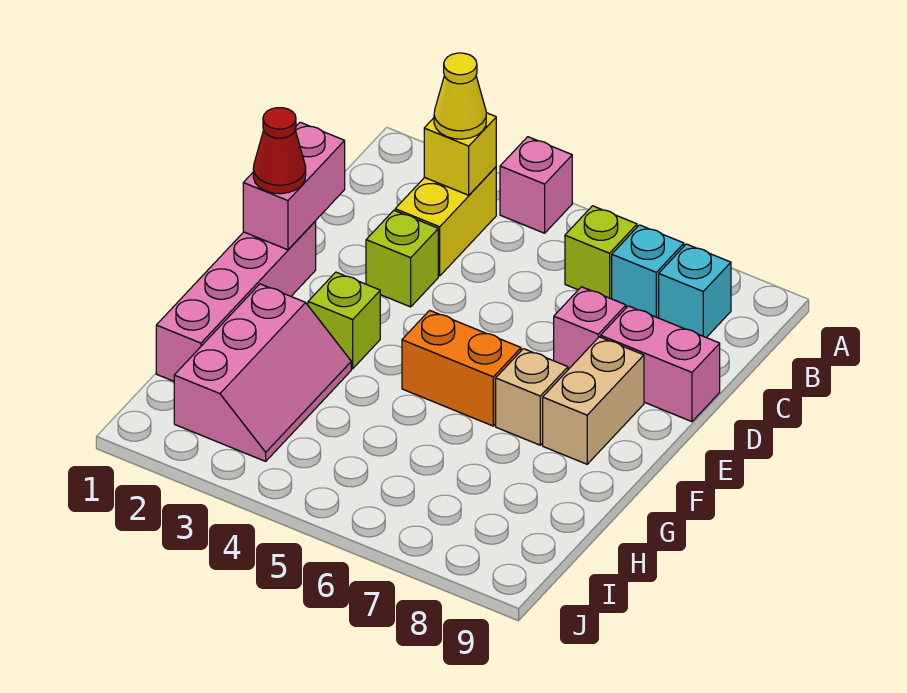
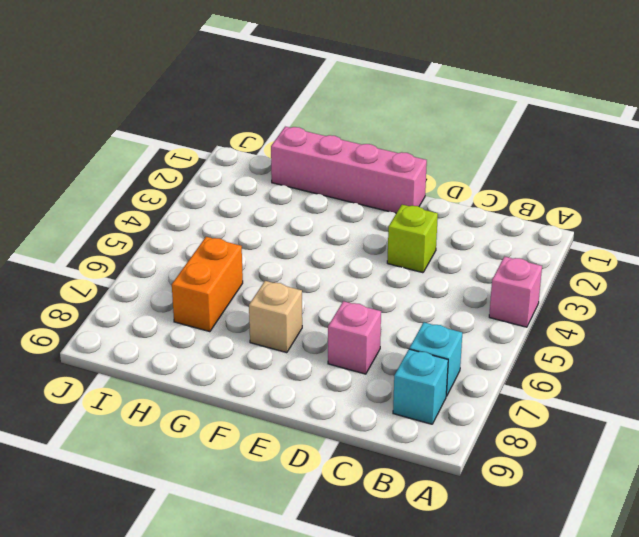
orange 1x2 brick [172,237,243,332] -> orange 1x2 brick moved to [402,310,521,426]
none -> yellow 1x2 brick [395,167,496,276]
none -> lime 1x1 brick [565,206,637,299]
none -> pink 1x2 brick [601,306,720,422]

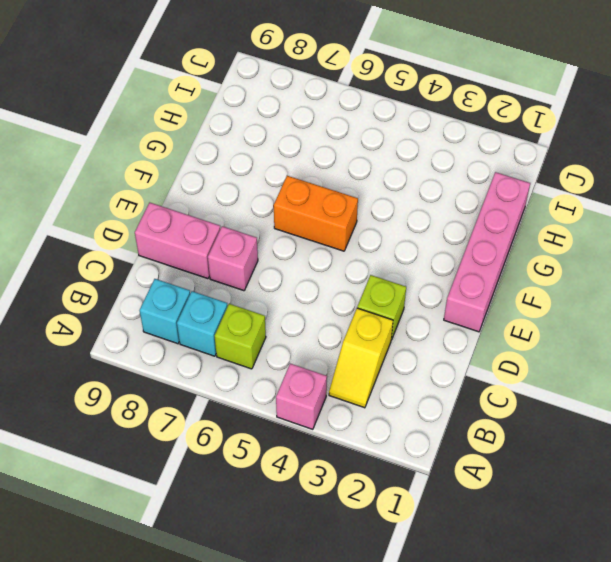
yellow 1x2 slope [329,308,393,408] -> yellow 1x2 brick [395,167,496,276]
none -> tan 1x2 brick [543,337,644,464]
none -> lime 1x1 brick [308,272,380,369]
none -> tan 1x1 brick [496,349,568,445]

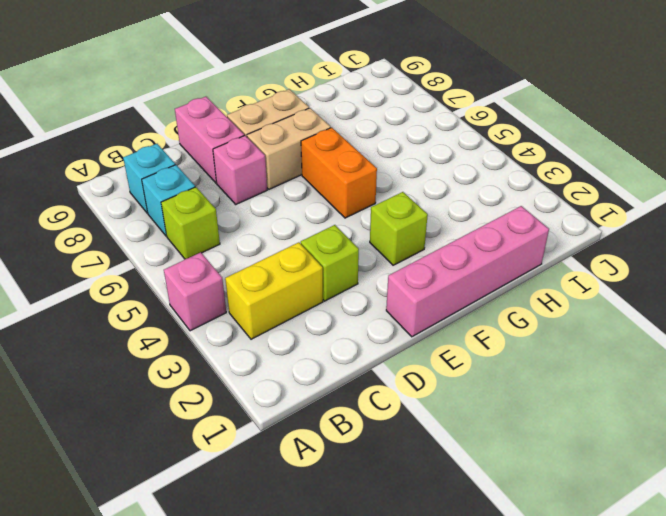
tan 1x2 brick [247,108,331,189] -> tan 1x1 brick [496,349,568,445]
none -> pink 2x3 slope [174,284,351,461]
none -> yellow 1x1 brick [424,113,496,195]
none -> pink 1x2 brick [243,122,345,250]

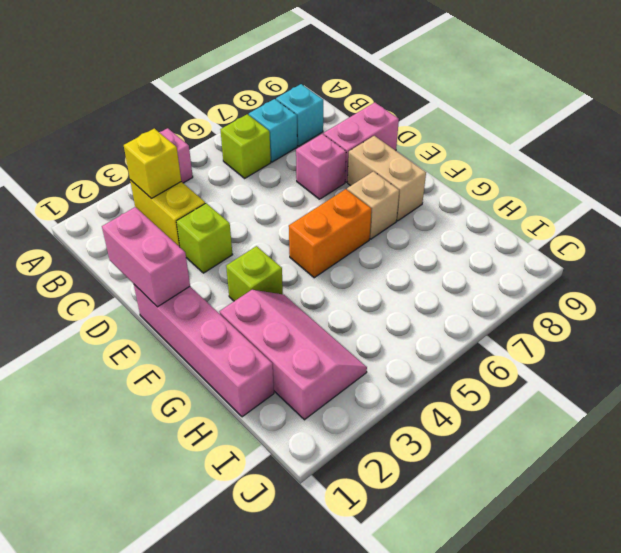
none -> yellow 1x1 cone [434,53,486,139]
none -> red 1x1 cone [253,108,306,194]

